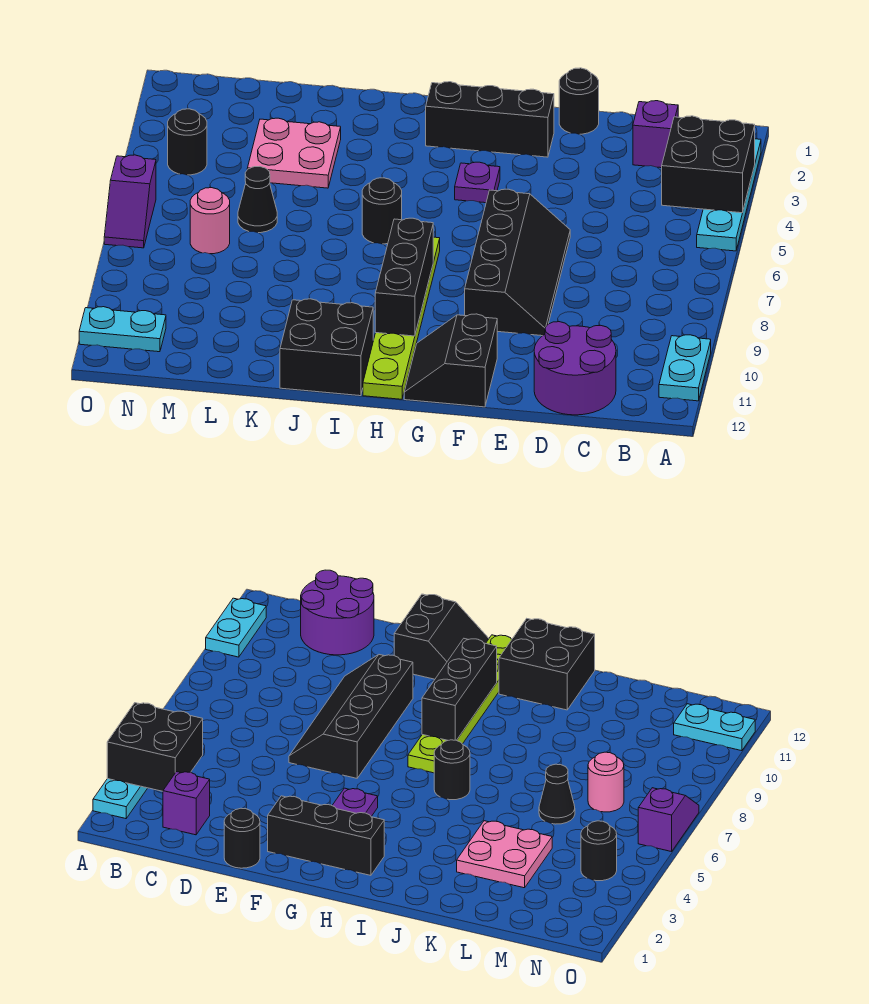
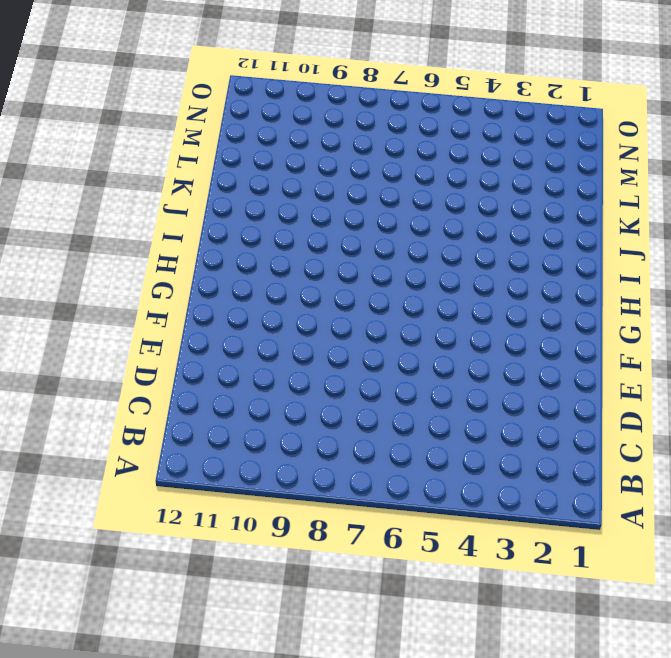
none -> cyan 1x4 plate [697,139,761,251]
none -> cyan 1x2 plate [659,335,711,401]
none -> purple 1x1 brick [633,101,678,168]

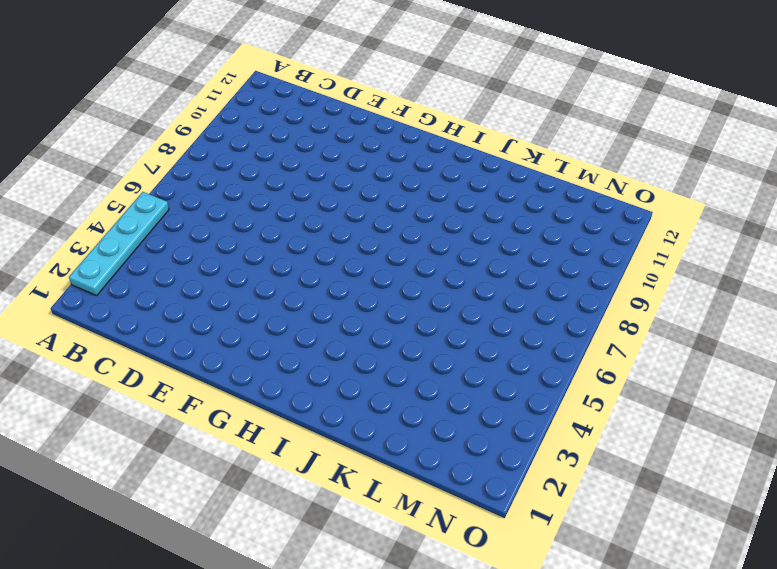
none -> cyan 1x2 plate [659,335,711,401]
none -> purple 1x1 brick [633,101,678,168]
none -> purple 2x2 round brick [534,322,616,415]

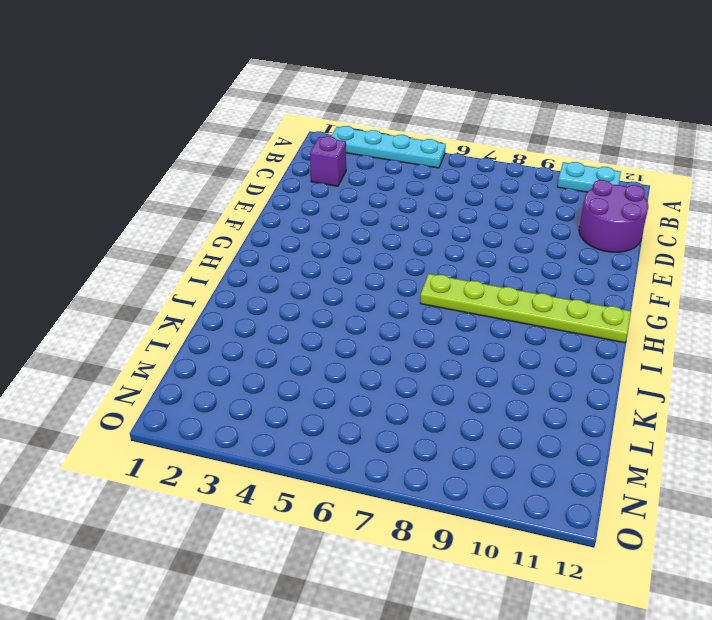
none -> black 1x1 round brick [559,68,599,134]
none -> black 2x4 slope [465,189,570,336]
none -> black 1x3 brick [426,82,554,157]

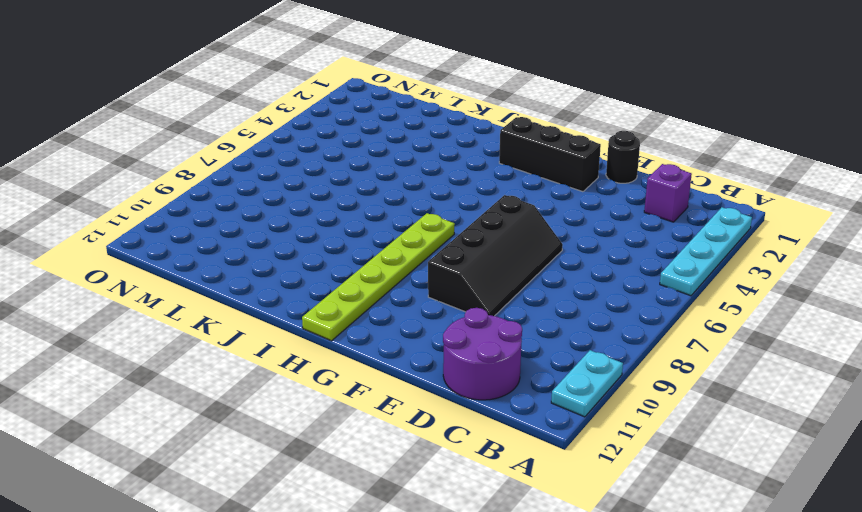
none -> black 2x2 slope [404,314,497,407]
none -> purple 1x1 plate [455,162,500,203]
none -> black 1x1 round brick [362,178,402,244]

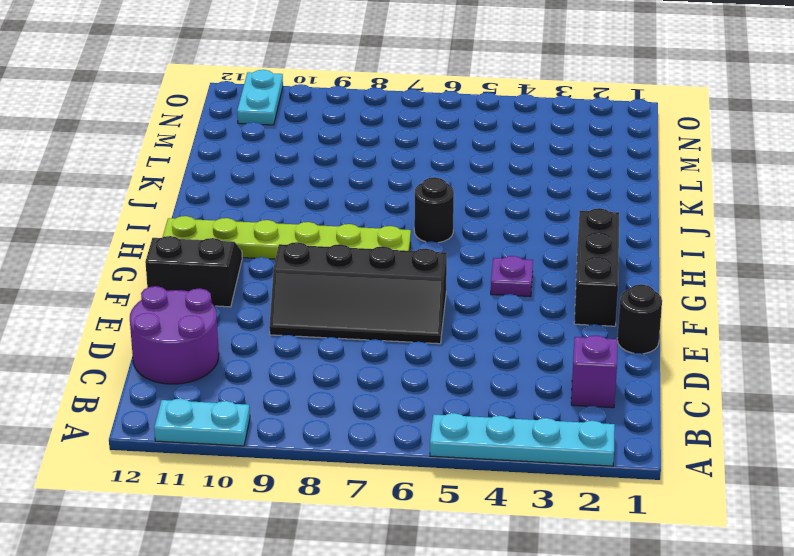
none -> black 2x2 brick [280,299,373,396]
none -> pink 2x2 plate [247,118,341,188]
none -> black 1x1 cone [238,166,277,233]

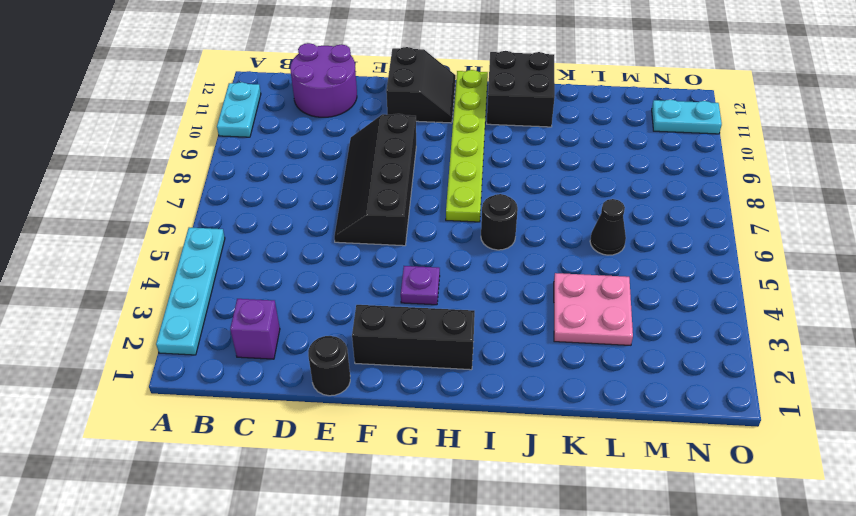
none -> pink 1x1 round brick [190,188,230,254]
none -> black 1x1 round brick [168,109,207,175]
none -> purple 1x2 slope [104,155,156,248]

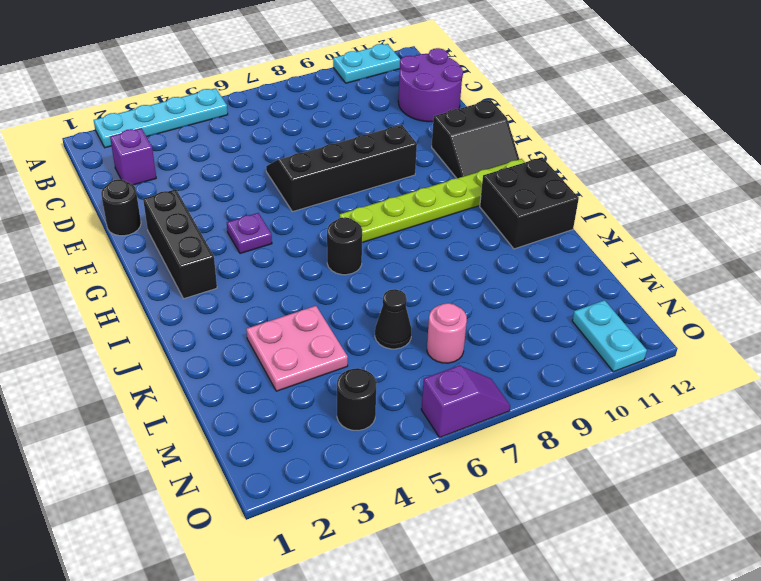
none -> black 2x2 brick [662,116,755,213]
none -> black 1x3 brick [375,218,433,336]

